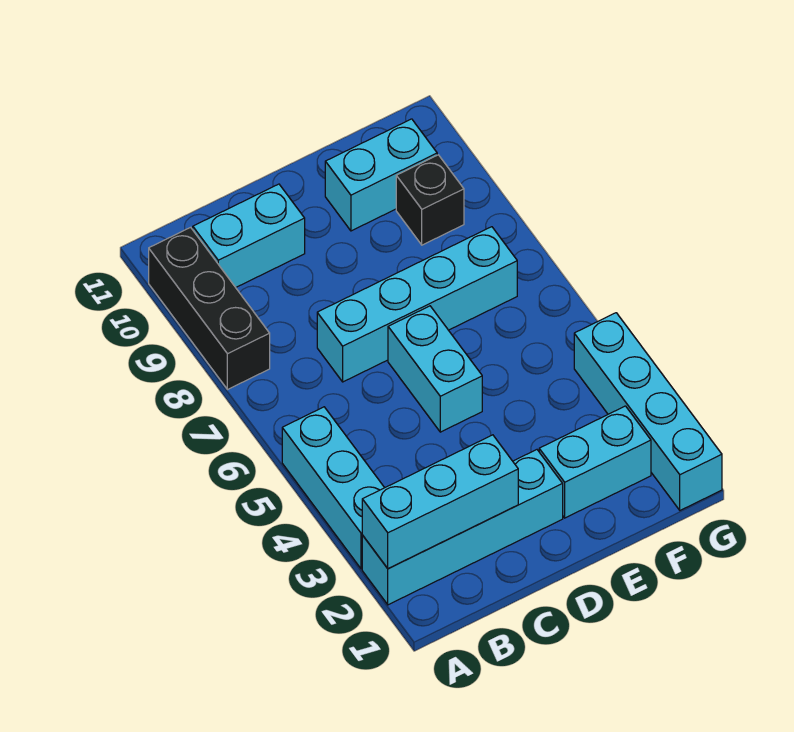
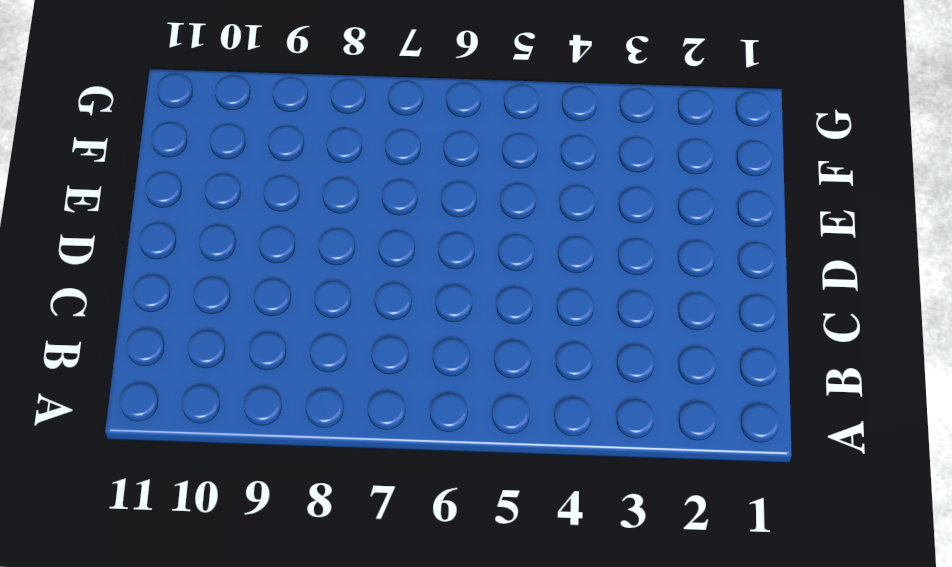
none -> cyan 1x4 brick [362,450,563,605]
none -> cyan 1x3 brick [282,407,384,569]

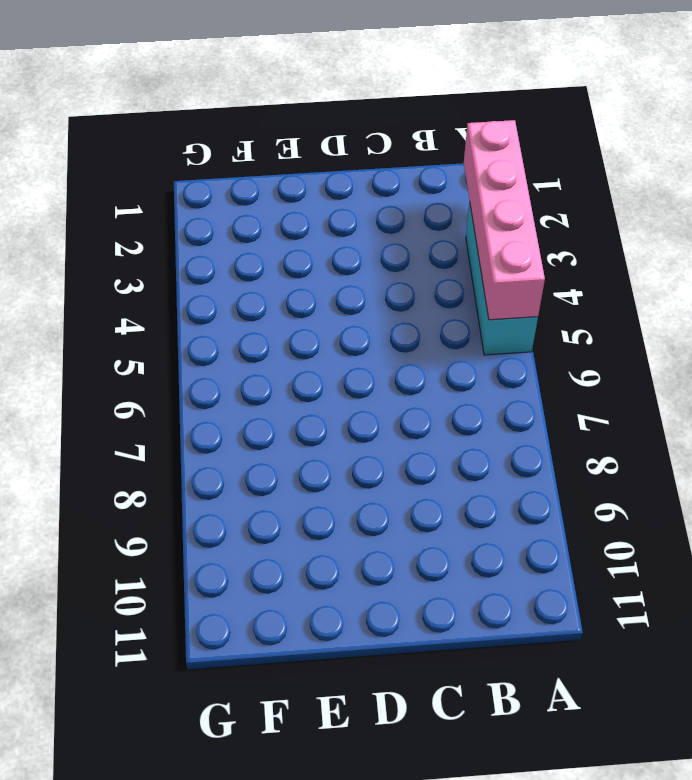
pink 1x4 brick [464,120,545,320] -> cyan 1x3 brick [362,435,518,568]
none -> cyan 1x4 brick [362,450,563,605]
none -> black 1x3 brick [149,227,270,390]

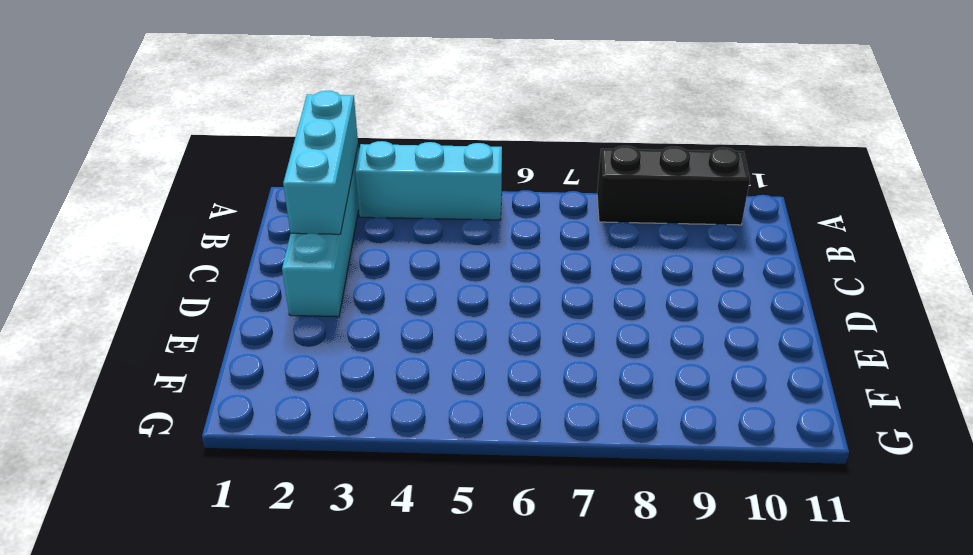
none -> cyan 1x2 brick [193,184,305,287]
none -> cyan 1x4 brick [317,227,517,382]

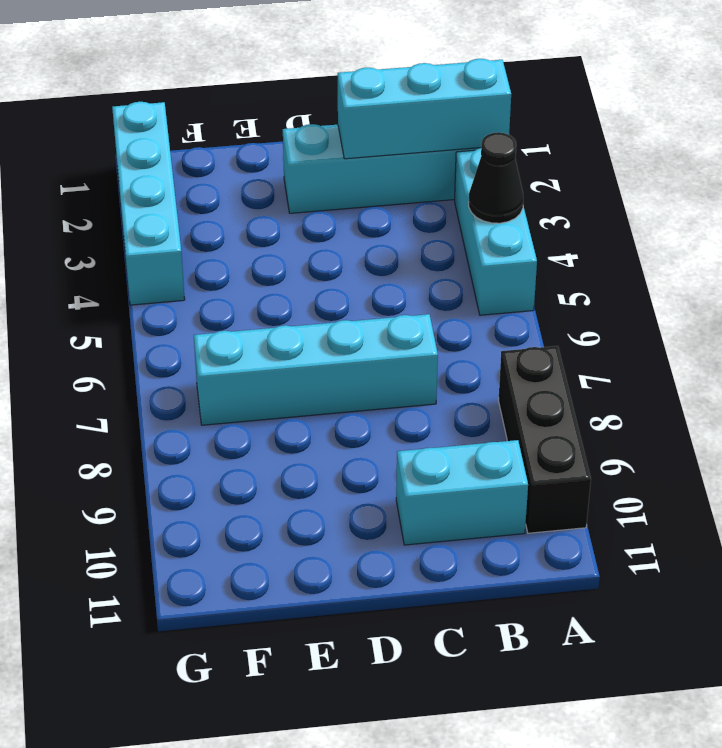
black 1x1 cone [469,132,523,223] -> none
none -> cyan 1x2 brick [388,306,482,432]
none -> cyan 1x2 brick [539,406,651,518]

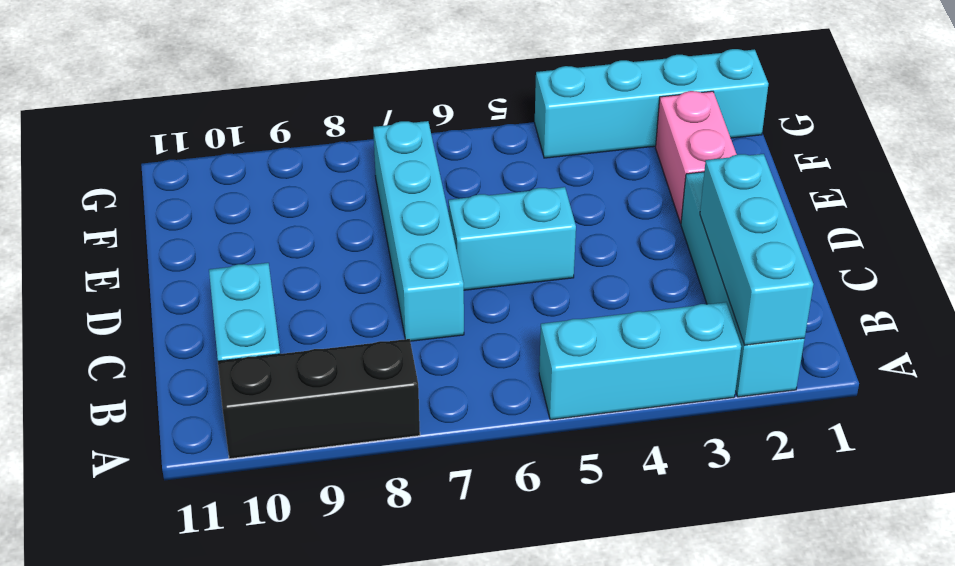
pink 1x2 brick [656,91,737,223] -> cyan 1x2 brick [539,406,651,518]
none -> cyan 1x2 brick [325,119,437,231]
none -> black 1x1 brick [396,155,464,245]

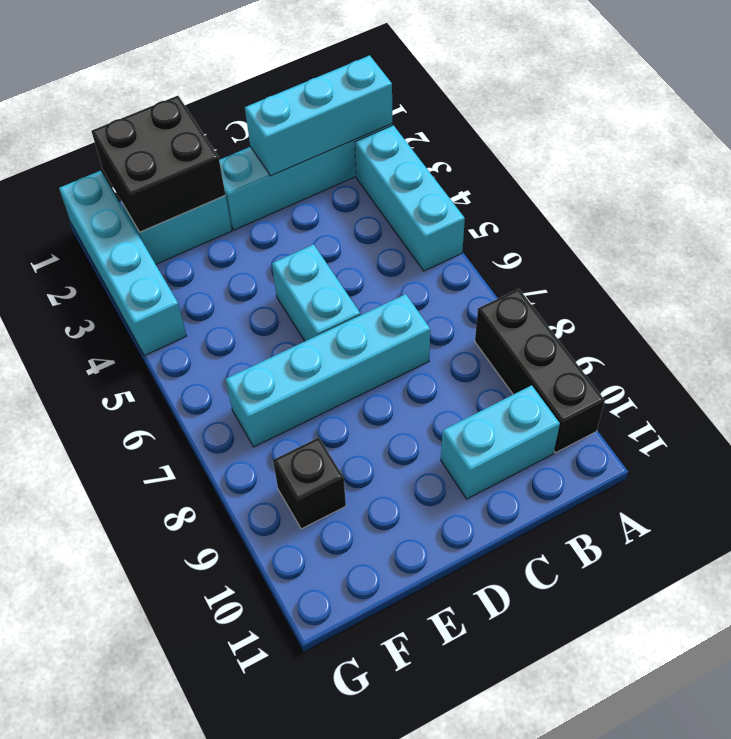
black 2x2 brick [92,96,225,232] -> none
none -> cyan 1x2 brick [325,119,437,231]

